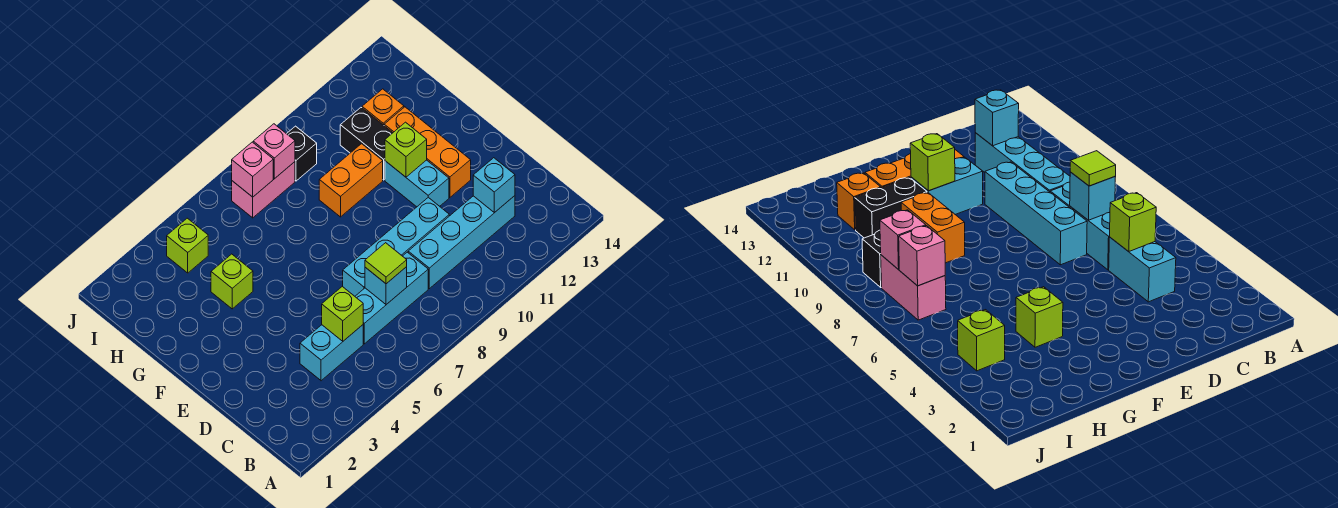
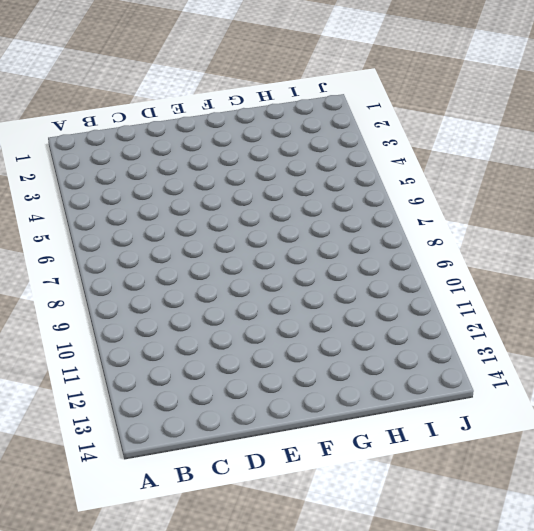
none -> cyan 1x2 brick [300,325,363,381]
none -> cyan 1x3 brick [355,252,428,344]
none -> cyan 1x4 brick [408,196,515,289]

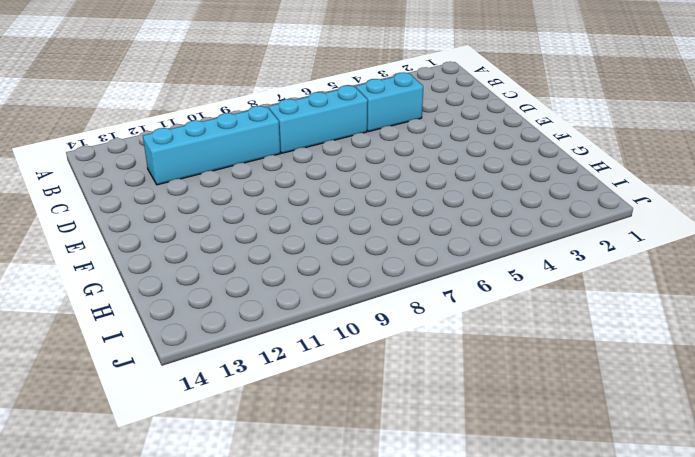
none -> cyan 1x4 brick [343,197,449,296]
none -> cyan 1x2 brick [385,160,449,207]
none -> orange 1x3 brick [384,107,471,197]

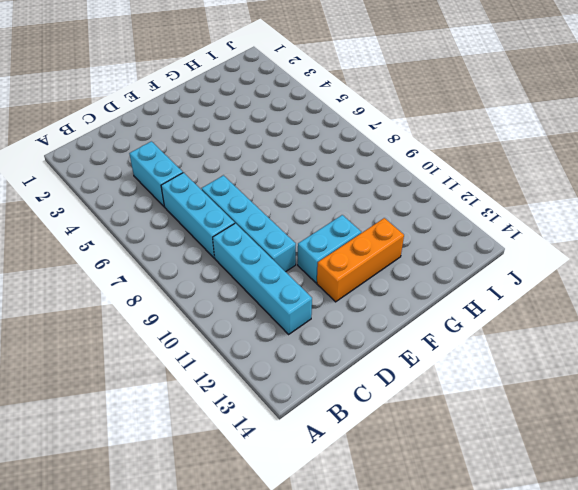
none -> lime 1x1 brick [211,254,253,309]
none -> orange 1x2 brick [319,144,383,217]
none -> black 1x2 brick [340,108,392,180]

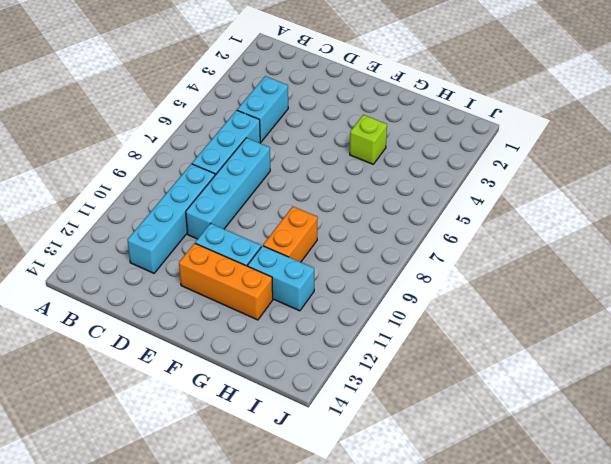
cyan 1x2 brick [248,246,314,311] -> black 1x2 brick [340,108,392,180]
none -> orange 1x1 brick [362,89,404,125]
none -> lime 1x1 brick [167,218,208,273]
none -> pink 1x2 brick [232,162,295,218]

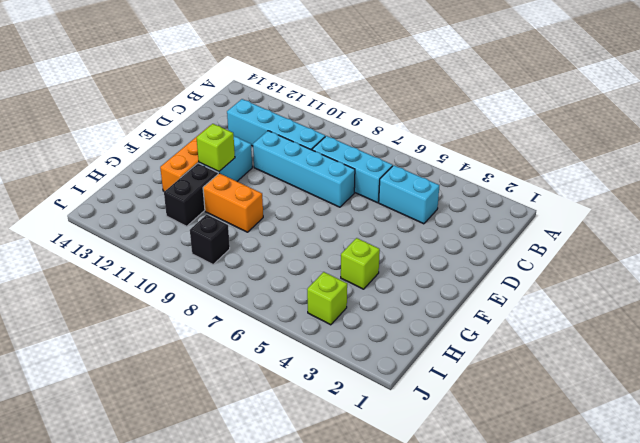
none -> orange 1x1 brick [362,89,404,125]
none -> pink 1x2 brick [232,162,295,218]
none -> lime 1x1 brick [322,286,363,341]

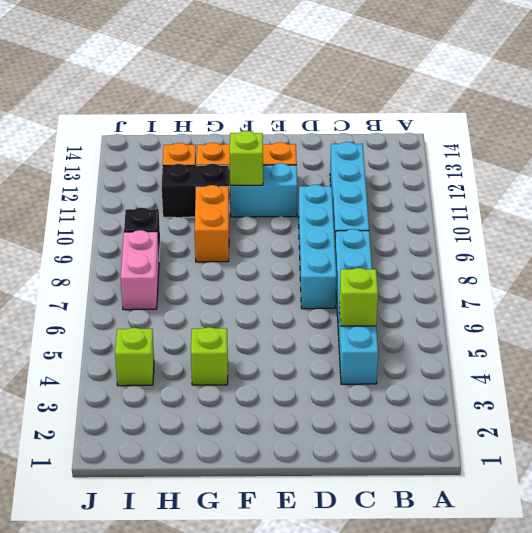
none -> cyan 1x1 brick [365,267,407,305]
none -> cyan 1x1 brick [473,158,515,213]
none -> pink 1x1 brick [232,142,273,197]

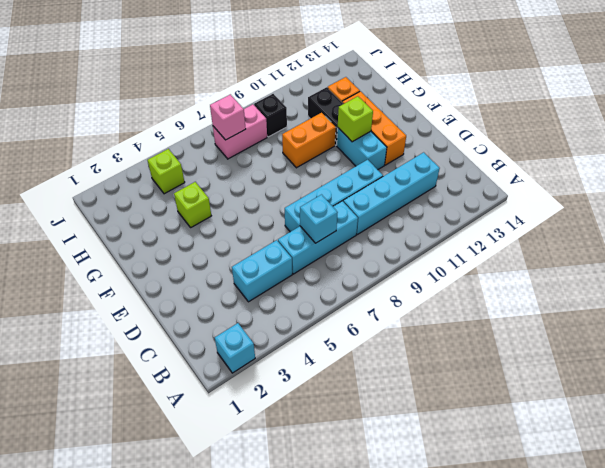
cyan 1x1 brick [215,323,255,373] -> cyan 1x1 brick moved to [473,158,515,213]
none -> lime 1x1 brick [322,286,363,341]
none -> pink 1x1 brick [253,124,295,179]
none -> lime 1x1 tile [365,243,407,284]

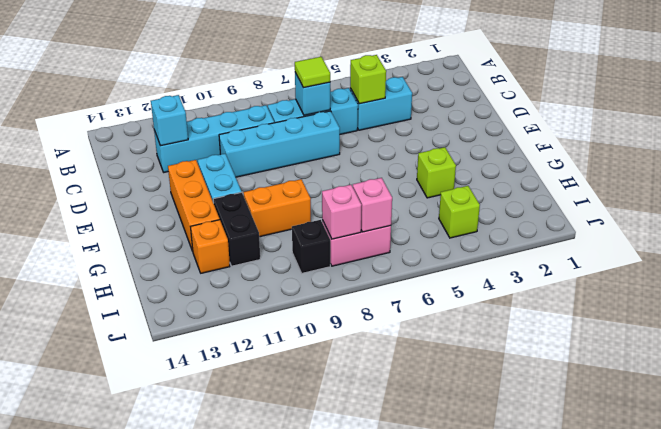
none -> lime 1x1 brick [385,122,427,177]

